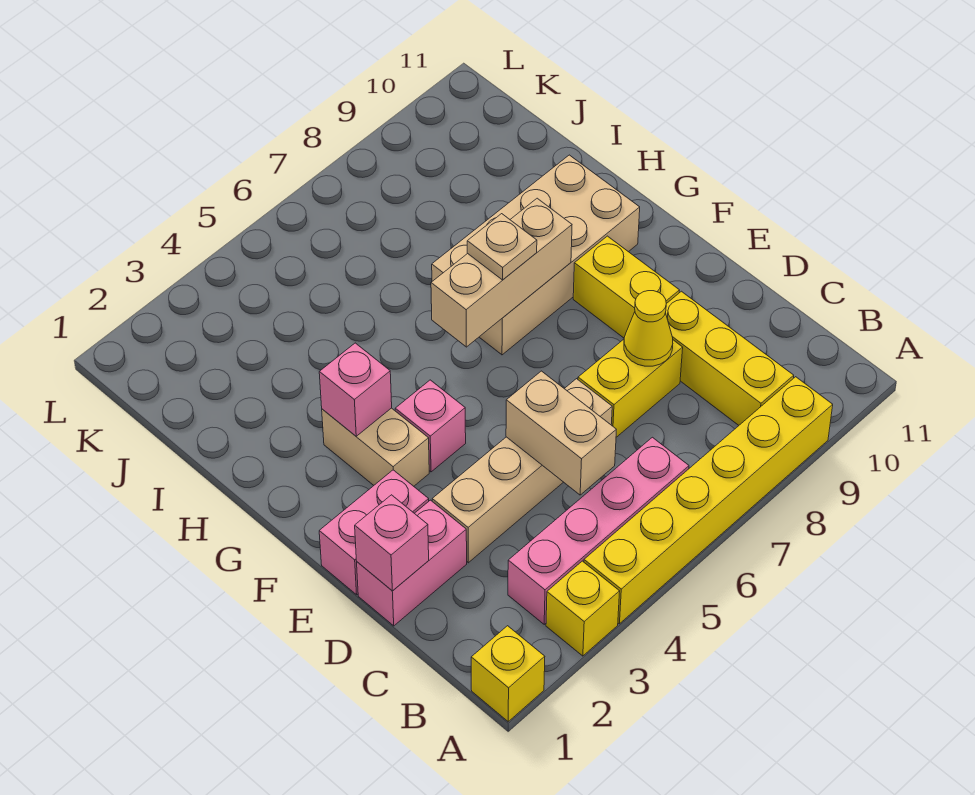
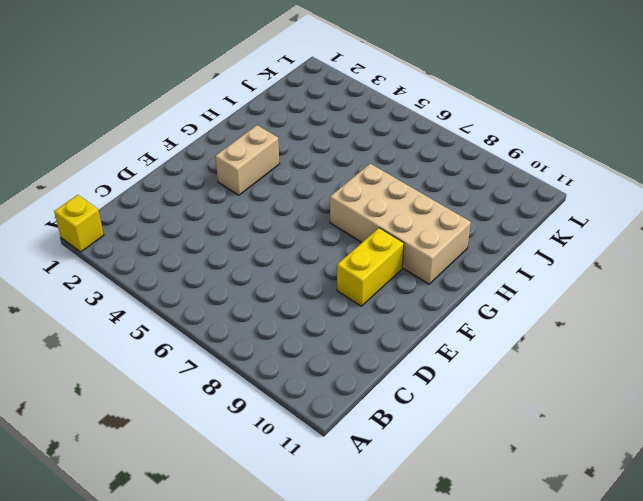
none -> yellow 1x1 brick [546,561,620,656]
none -> yellow 1x6 brick [584,377,833,624]
none -> pink 1x4 brick [508,437,689,624]

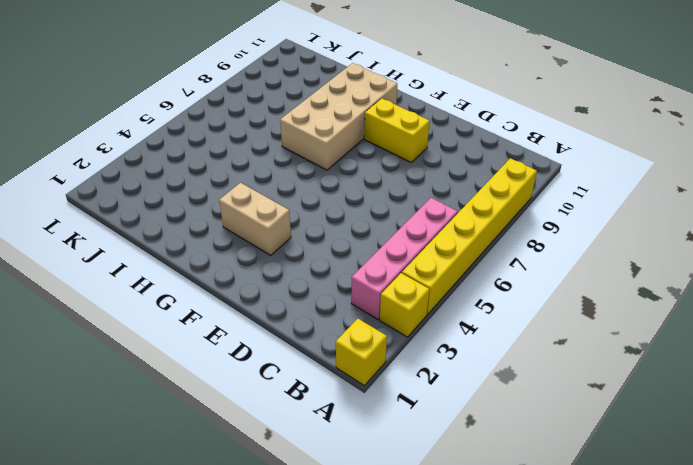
none -> yellow 1x3 brick [665,291,794,425]
none -> pink 1x2 brick [357,500,467,626]
none -> tan 1x4 brick [432,379,612,563]

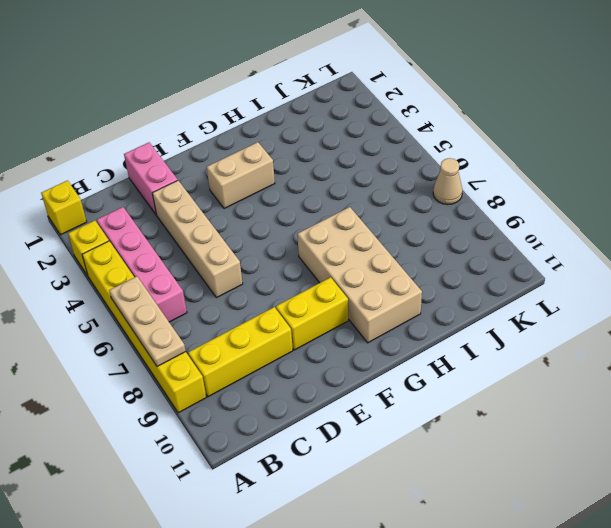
tan 1x3 plate [109,276,186,367] -> none
tan 1x1 cone [433,158,463,205] -> none
none -> yellow 1x2 brick [578,339,683,437]
none -> pink 1x2 brick [319,470,429,595]
none -> pink 1x1 brick [395,380,466,472]

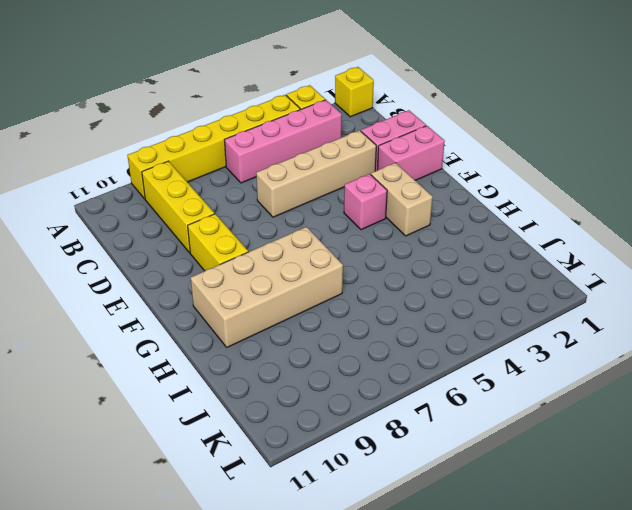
none -> yellow 1x2 brick [578,339,683,437]
none -> tan 1x2 brick [506,371,616,495]
none -> pink 1x1 brick [355,495,429,591]

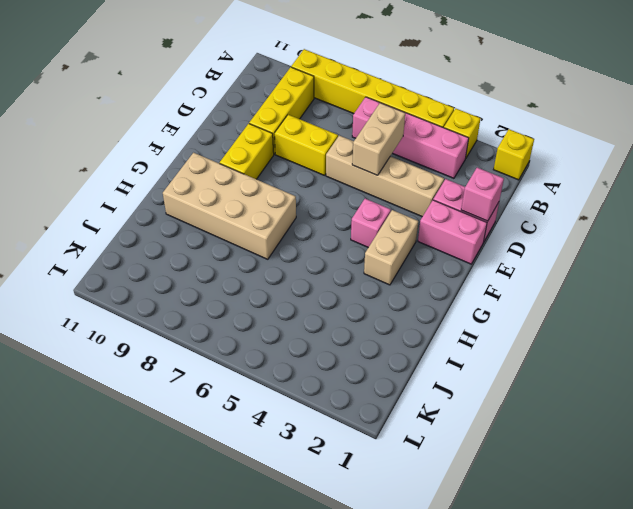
none -> yellow 1x1 cone [624,291,673,366]
none -> pink 1x1 brick [319,343,392,436]
none -> tan 1x3 brick [431,198,572,347]

